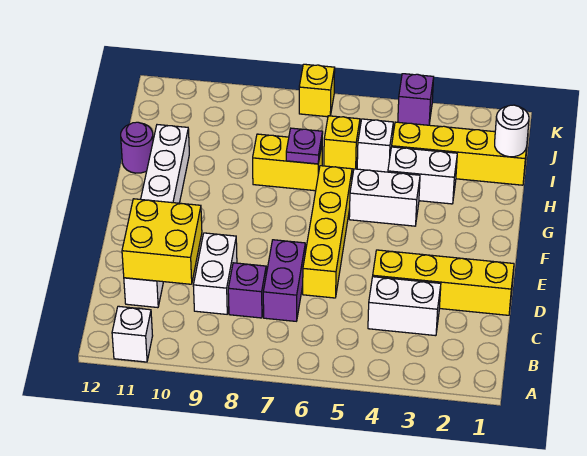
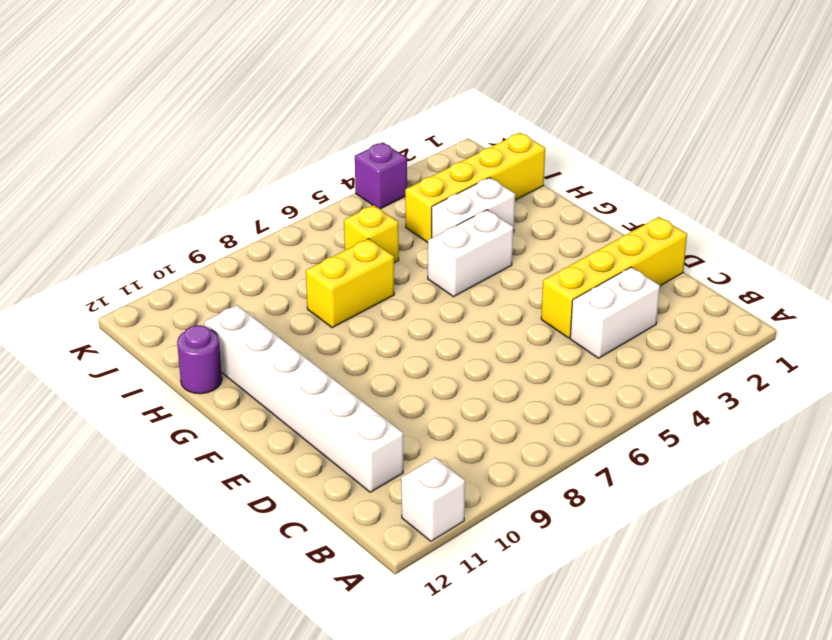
none -> purple 1x2 brick [263,240,305,321]
none -> purple 1x1 brick [228,263,266,318]
none -> white 1x2 brick [193,233,237,314]

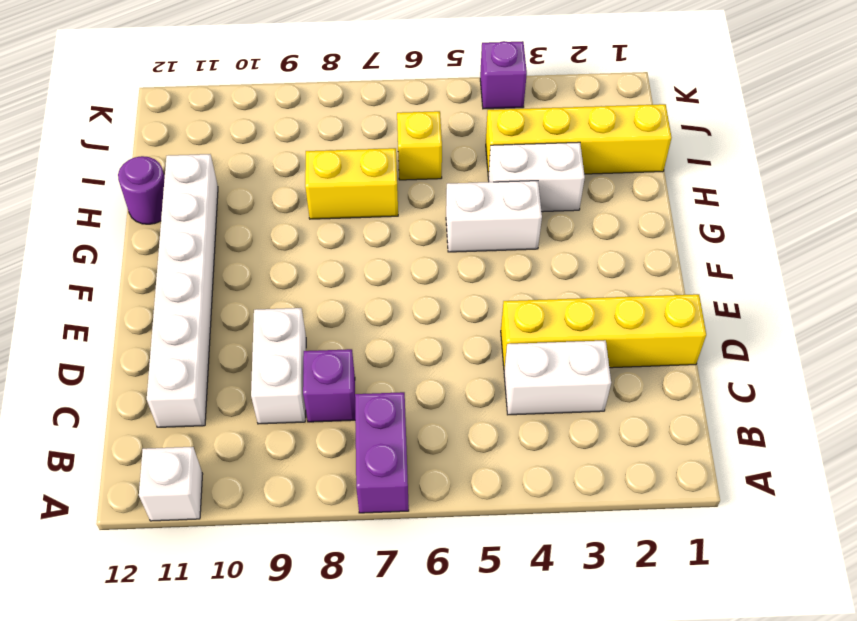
purple 1x2 brick [355,392,409,513] -> purple 1x2 brick moved to [263,240,305,321]
none -> yellow 1x4 brick [303,166,352,298]
none -> white 1x1 brick [357,119,393,172]
none -> yellow 1x1 brick [299,64,335,117]

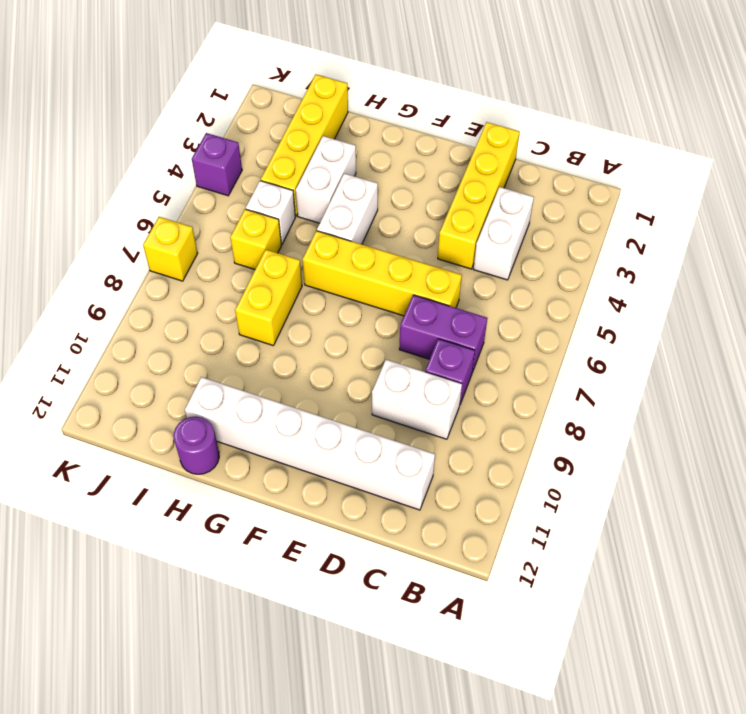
none -> white 1x1 brick [112,306,153,362]
none -> yellow 2x2 brick [122,199,202,284]
none -> purple 1x1 plate [286,128,323,164]

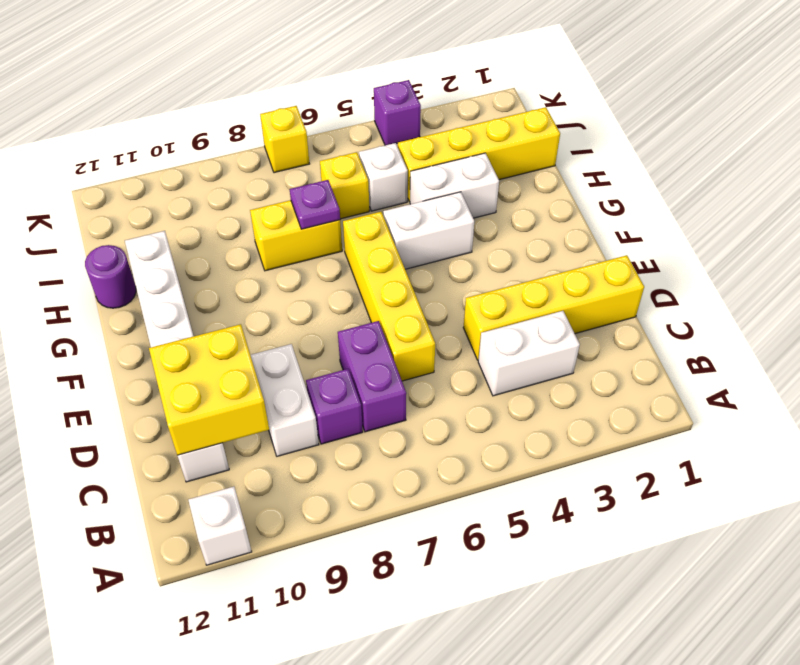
none -> white 1x1 round brick [495,105,529,157]

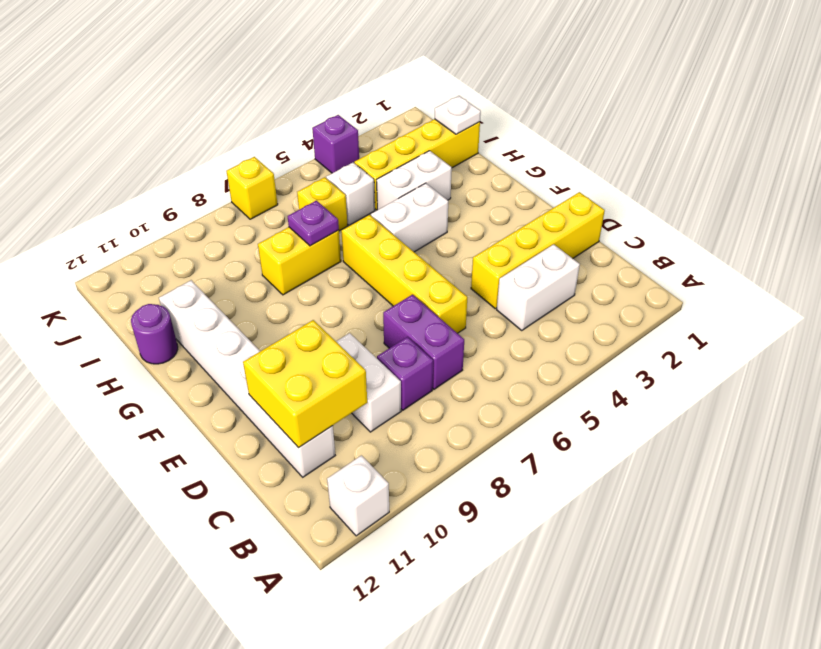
white 1x1 plate [435,96,481,134] -> white 1x1 round brick [495,105,529,157]

